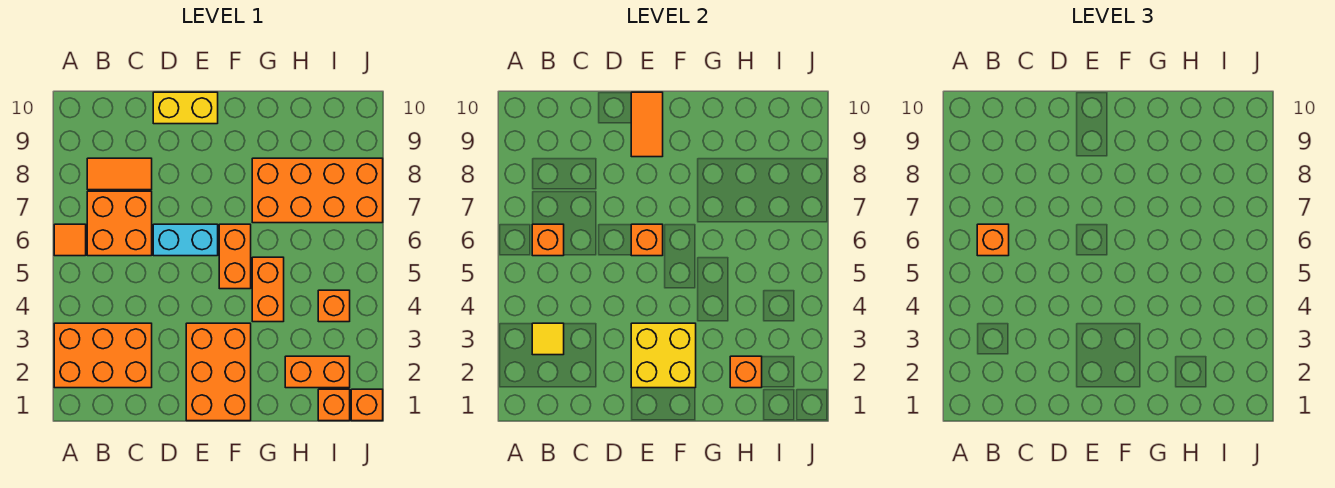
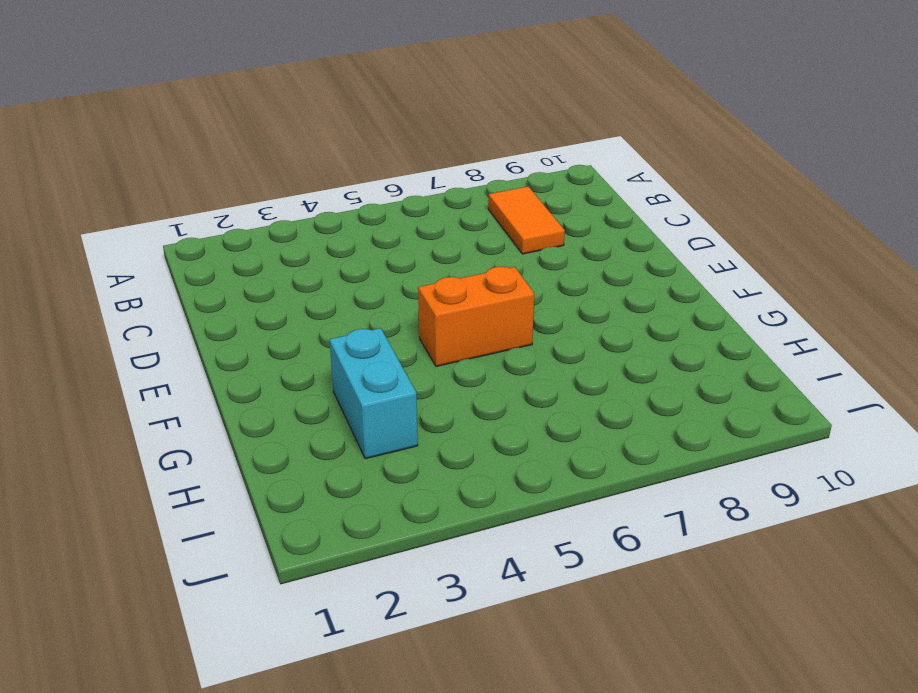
cyan 1x2 brick [330,328,418,459] -> cyan 1x2 brick moved to [153,224,218,256]
none -> orange 2x3 brick [54,323,152,388]
none -> orange 1x1 tile [54,224,86,256]
none -> orange 2x2 brick [87,191,152,256]

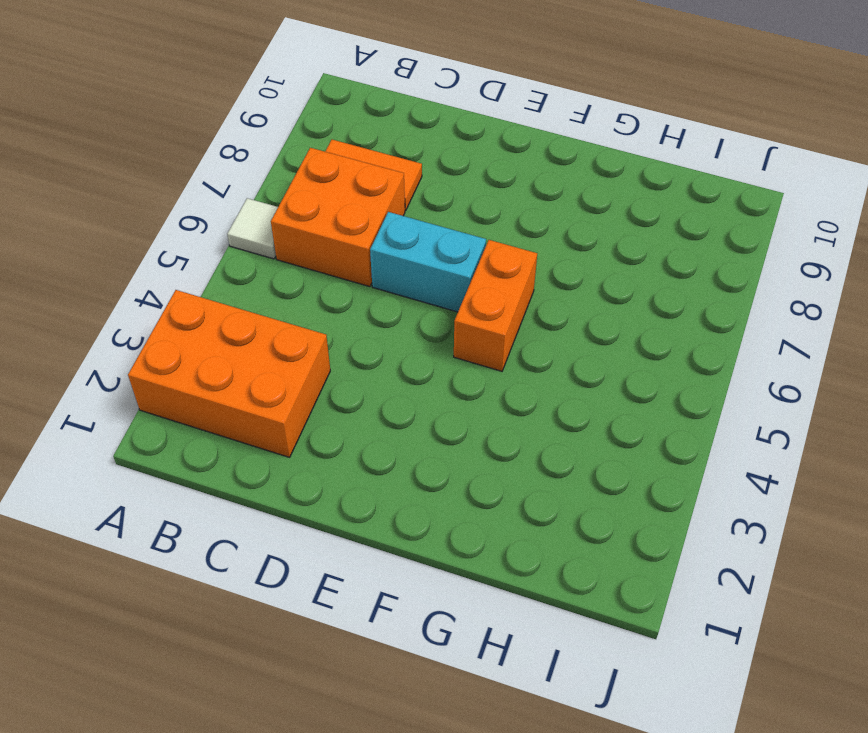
white 1x1 tile [227,198,278,259] -> orange 1x1 tile [54,224,86,256]
none -> yellow 1x2 brick [153,92,218,124]
none -> orange 2x3 brick [186,323,251,421]
none -> orange 1x2 brick [252,257,284,322]

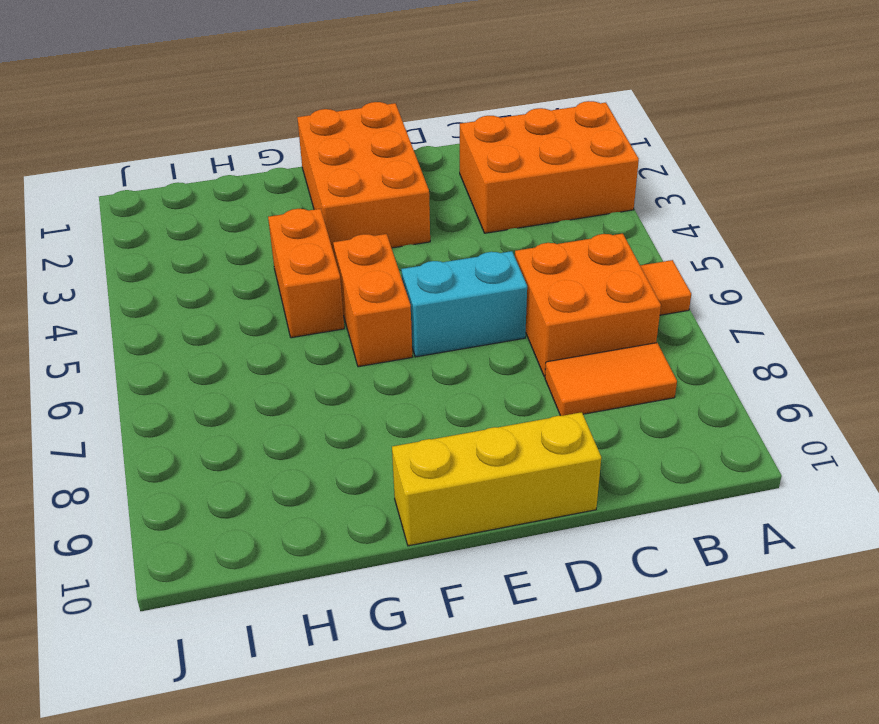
yellow 1x3 brick [392,412,601,546] -> yellow 1x2 brick [153,92,218,124]
none -> orange 2x4 brick [252,158,383,223]
none -> orange 1x2 brick [285,356,350,388]
none -> orange 1x1 brick [318,389,350,421]

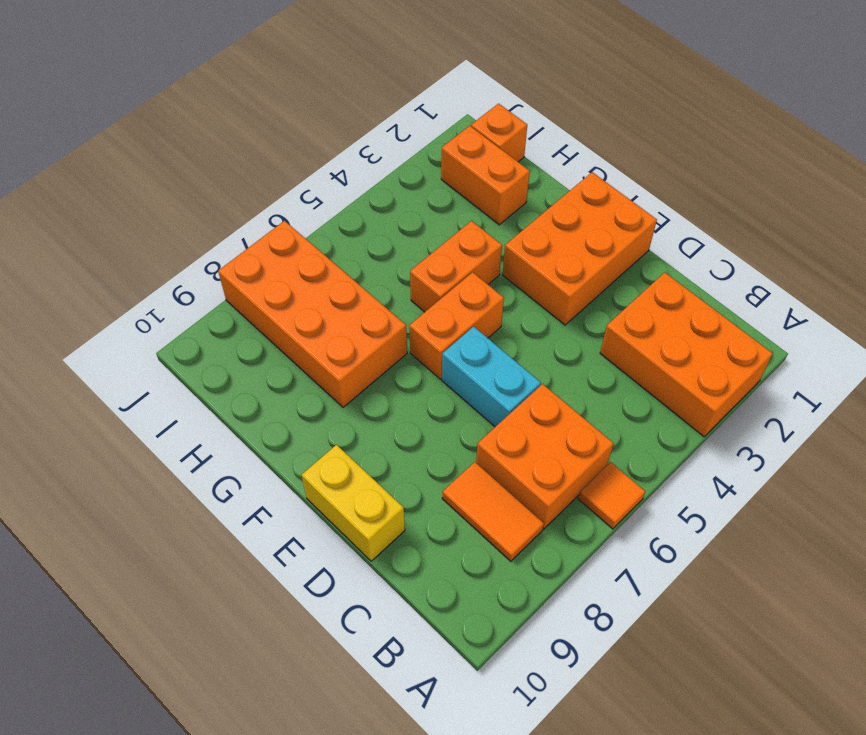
none -> orange 1x1 brick [318,290,350,322]
none -> orange 1x1 brick [351,389,383,421]
none -> yellow 1x1 tile [532,323,564,355]

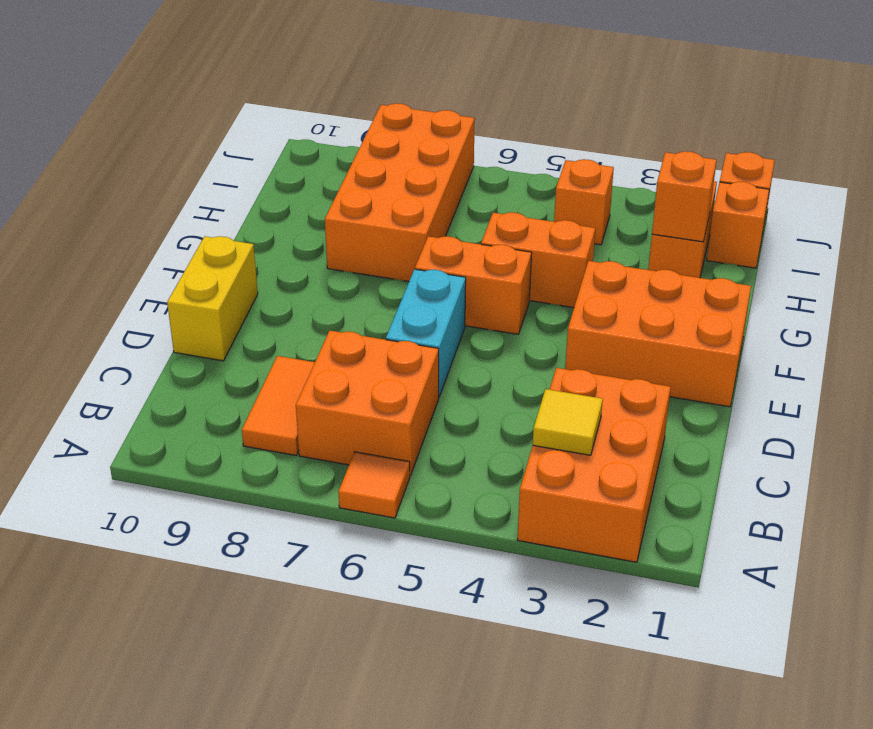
none -> orange 1x1 brick [532,224,564,256]
none -> yellow 2x2 brick [631,323,696,388]
none -> orange 1x1 brick [631,224,663,256]

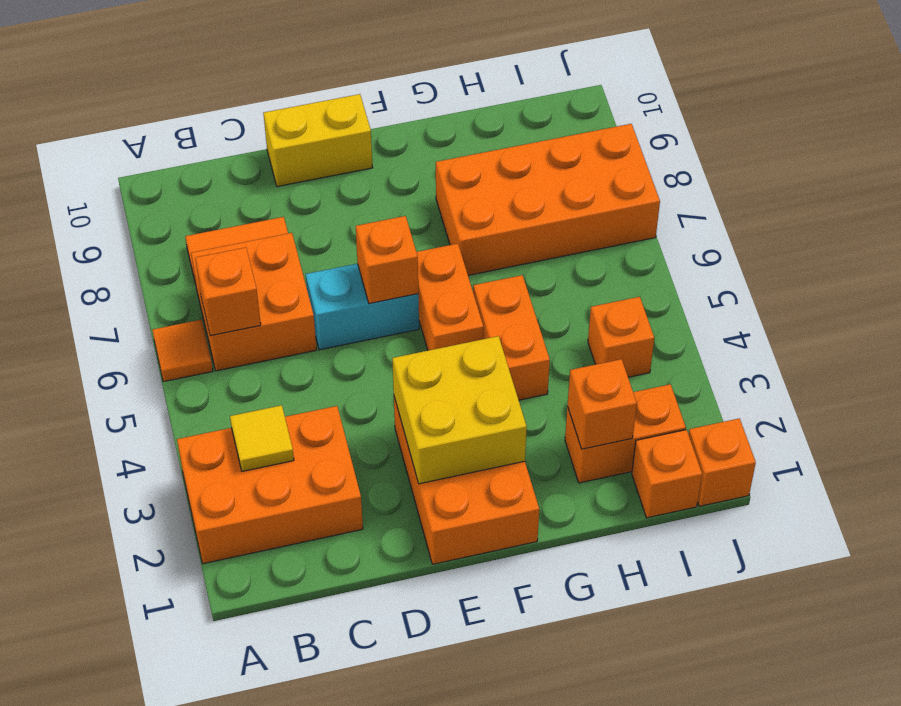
none -> orange 1x2 tile [631,92,663,157]
none -> orange 1x1 brick [977,224,1009,256]

